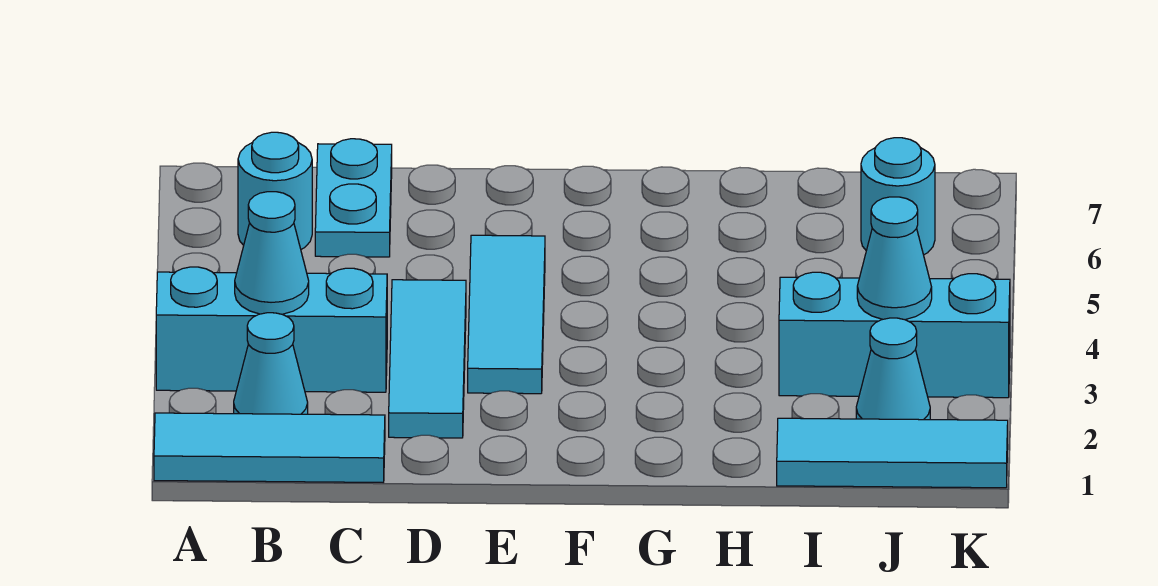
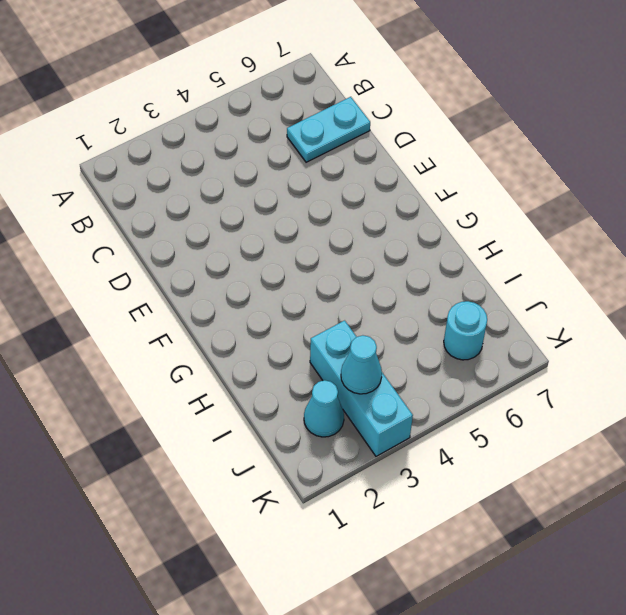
none -> cyan 1x3 tile [154,413,385,482]
none -> cyan 1x3 brick [156,267,387,392]
none -> cyan 1x1 cone [234,313,308,414]

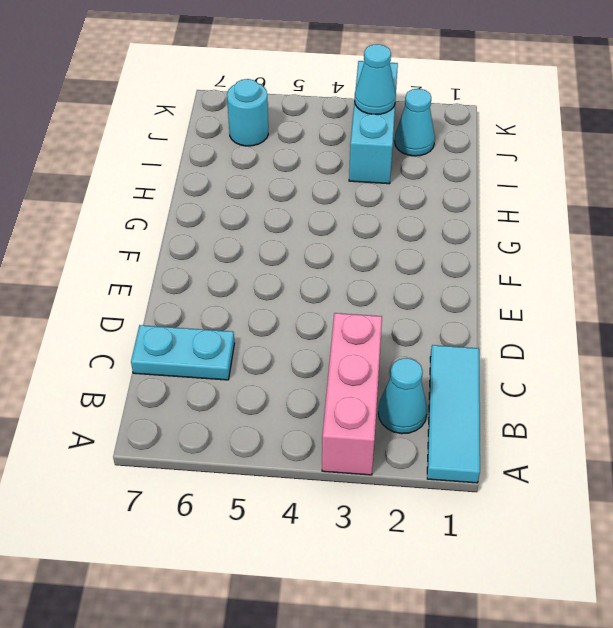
pink 1x3 brick [322,313,382,475] -> cyan 1x3 brick [156,267,387,392]
none -> cyan 1x1 round brick [238,132,312,249]
none -> cyan 1x3 tile [389,280,466,438]
none -> cyan 1x3 tile [468,235,545,394]

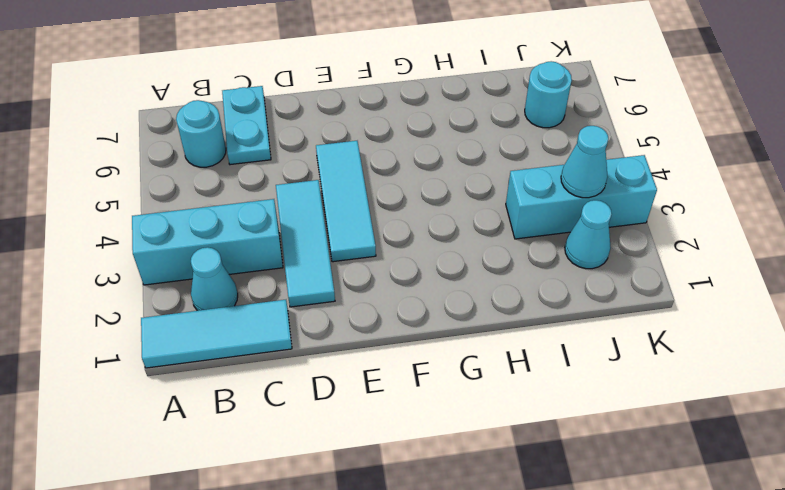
none -> cyan 1x3 tile [777,418,1008,488]
none -> cyan 1x1 cone [235,192,309,314]

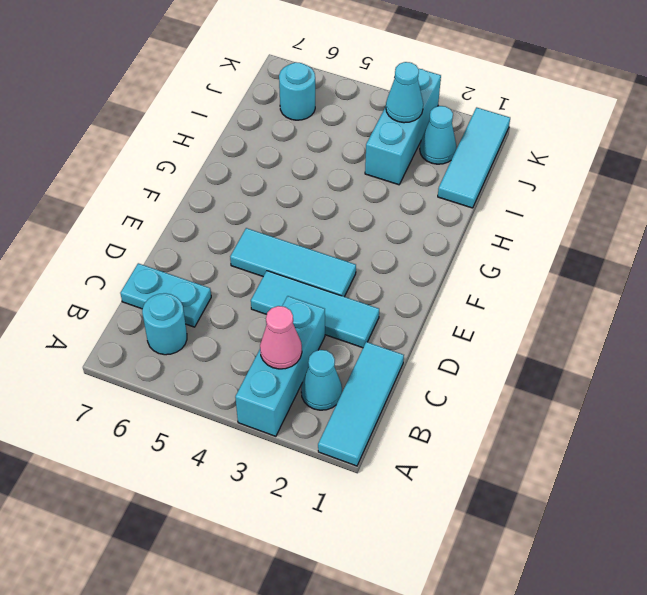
pink 1x1 cone [260,306,302,369] -> cyan 1x1 cone [235,192,309,314]

